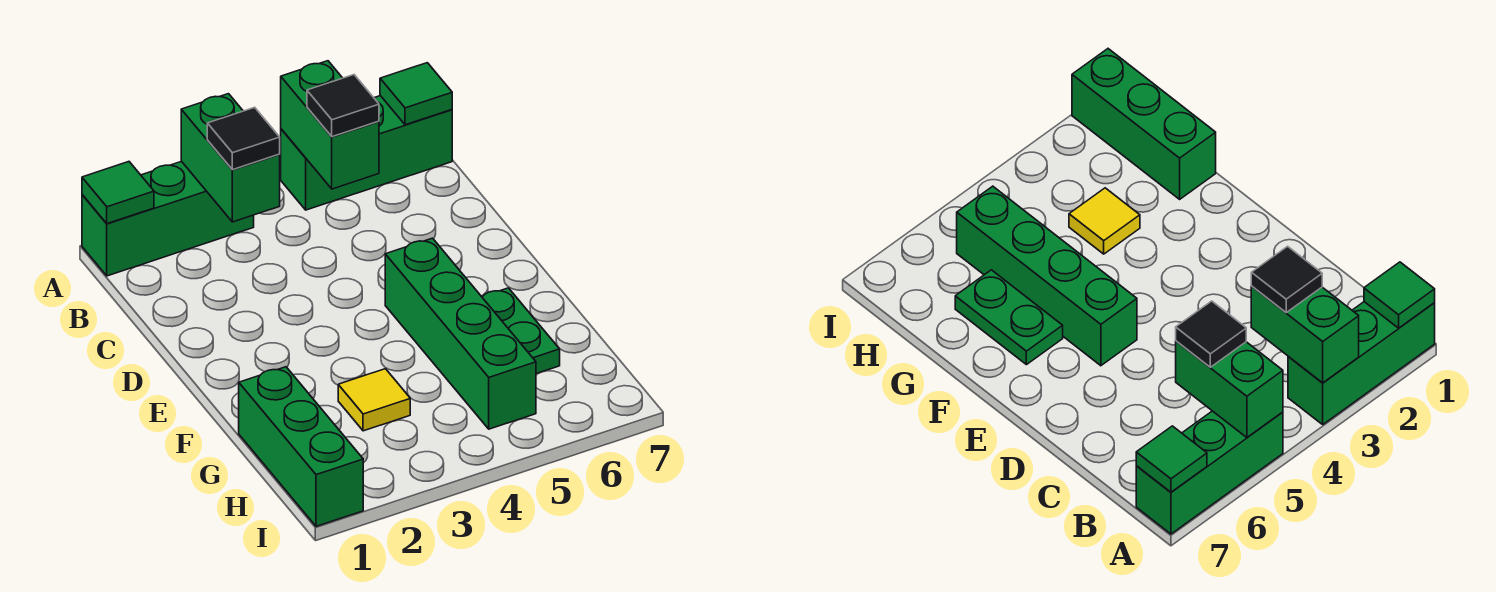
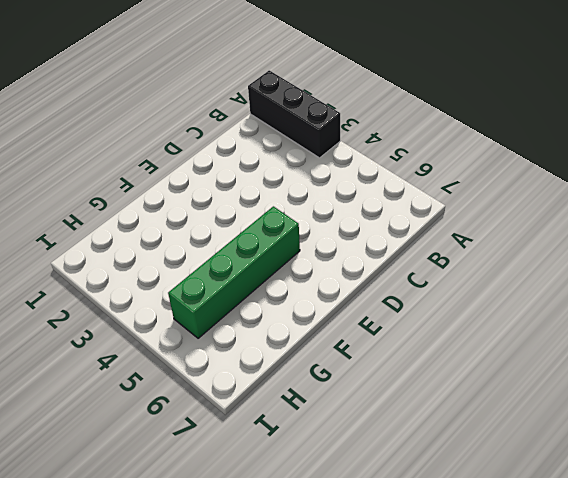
black 1x3 brick [248,70,340,158] -> green 1x3 brick [82,161,254,276]
none -> green 1x3 brick [281,96,452,210]
none -> green 1x2 plate [482,288,560,374]
none -> green 1x3 brick [239,367,363,526]

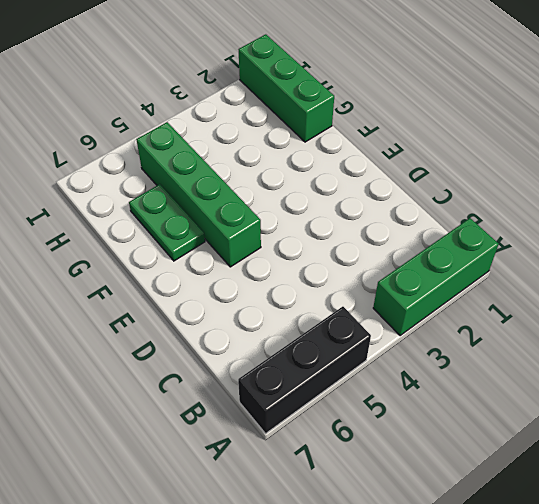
black 1x3 brick [238,307,371,433] -> green 1x3 brick [281,96,452,210]
none -> yellow 1x1 tile [338,369,410,431]
none -> green 1x1 tile [82,162,154,224]
none -> green 1x2 brick [181,94,280,222]

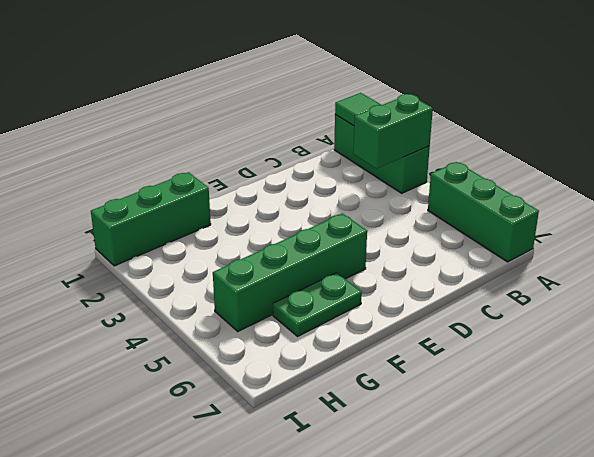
none -> yellow 1x1 tile [338,369,410,431]
none -> green 1x2 brick [281,61,379,189]
none -> green 1x1 tile [380,63,452,125]

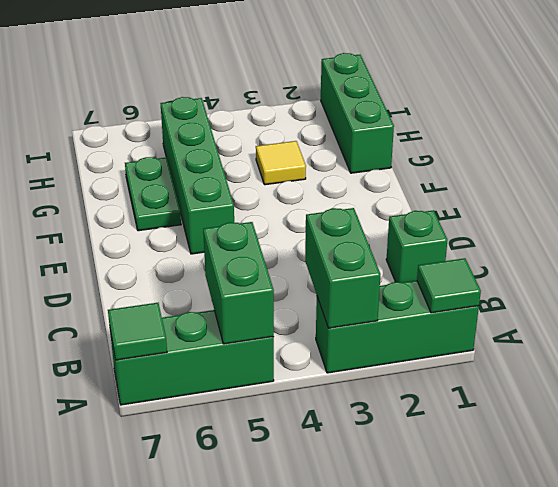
green 1x1 brick [386,210,448,283] -> none
none -> black 1x1 tile [207,107,280,170]
none -> black 1x1 tile [307,75,379,137]

